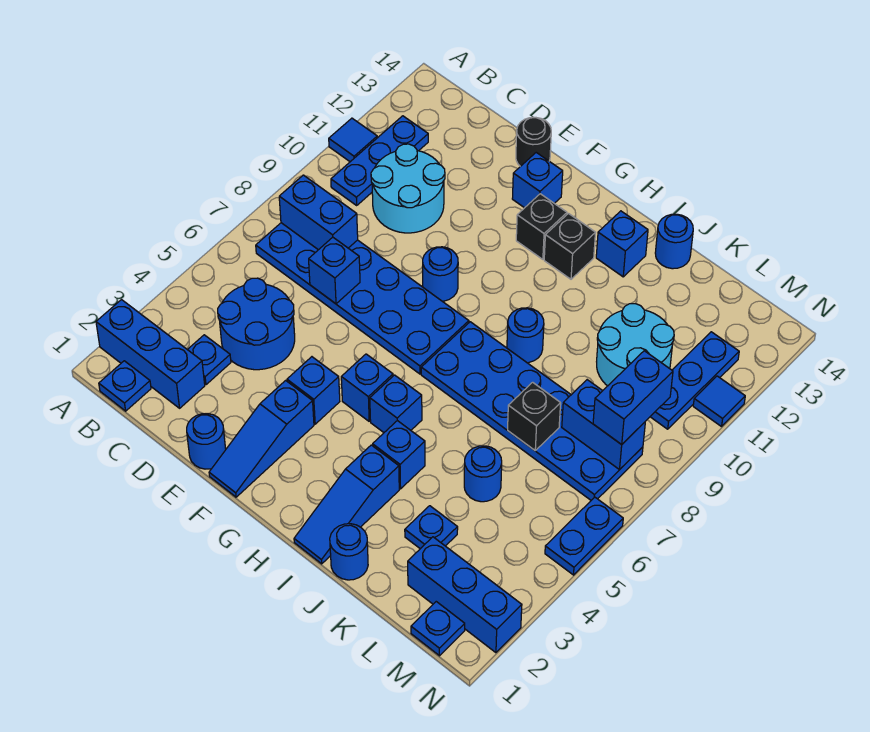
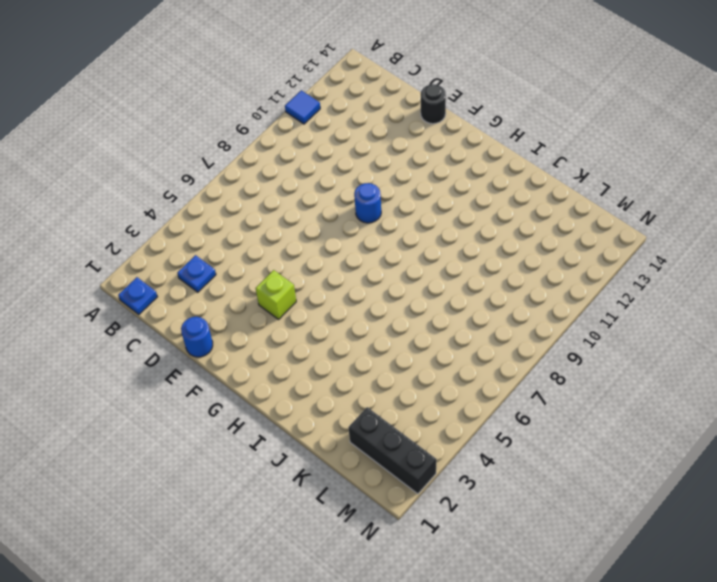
lime 1x1 brick [256,270,296,319] -> blue 1x1 brick [287,357,340,424]
black 1x3 brick [348,407,436,494] -> blue 1x3 brick [408,537,522,653]
none -> blue 1x3 brick [96,300,205,408]
none -> blue 2x6 plate [256,223,469,374]
none -> blue 1x3 plate [331,116,428,205]
none -> blue 2x2 round brick [218,278,295,370]

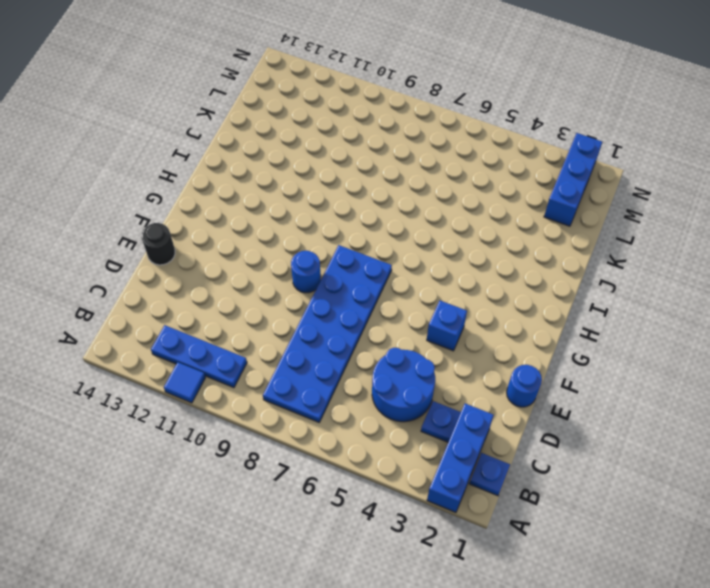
none -> cyan 2x2 round brick [371,144,445,233]
none -> blue 1x3 slope [209,380,314,497]
none -> blue 1x1 brick [512,153,563,208]
none -> blue 1x1 brick [341,354,393,421]

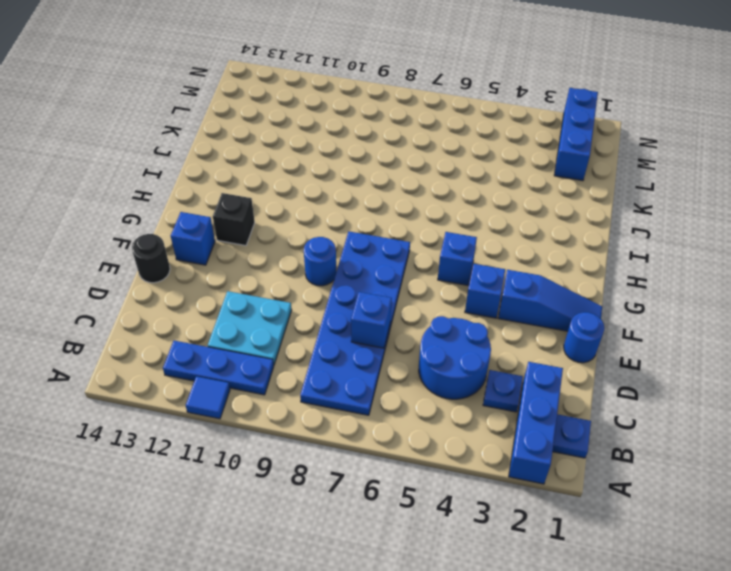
cyan 2x2 plate [208,291,292,365] -> cyan 2x2 round brick [371,144,445,233]
none -> blue 1x1 brick [370,375,422,432]
none -> blue 2x6 plate [421,322,643,500]
none -> black 1x1 brick [544,214,595,279]
none -> blue 1x3 slope [294,445,399,564]

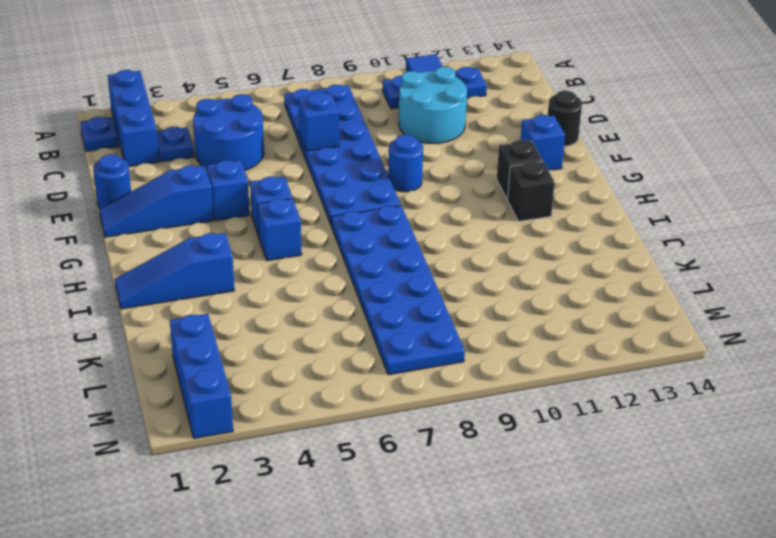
none -> blue 1x1 brick [373,421,425,489]
none -> blue 1x1 round brick [507,308,544,363]
none -> blue 1x1 brick [596,211,648,277]
none -> blue 1x1 round brick [330,524,368,580]

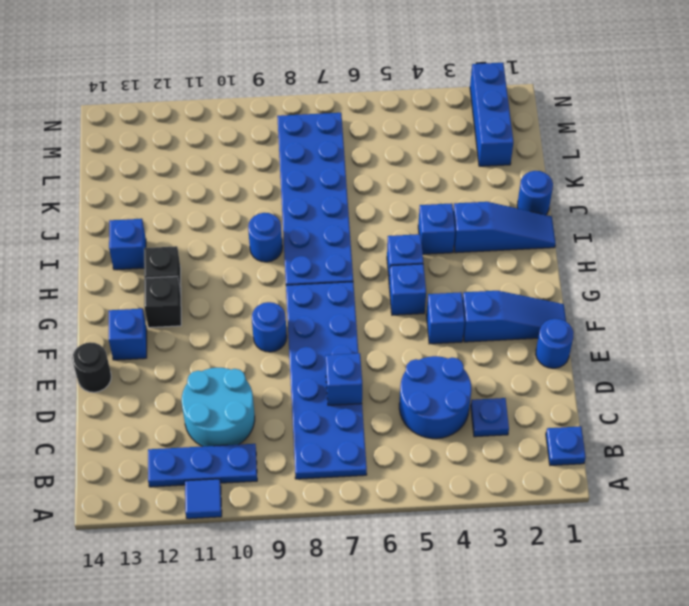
none -> blue 1x3 brick [96,300,205,408]
none -> blue 1x1 round brick [655,214,693,269]
none -> blue 1x1 plate [405,506,458,549]
none -> blue 1x1 round brick [464,446,502,502]

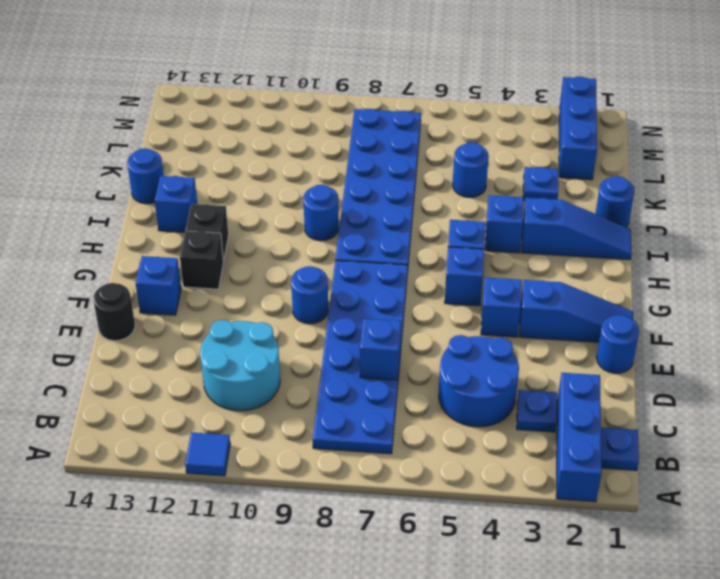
none -> blue 1x3 plate [331,116,428,205]
none -> cyan 2x2 round brick [597,304,674,386]
none -> blue 1x1 plate [411,602,465,656]
none -> blue 1x3 plate [650,332,739,429]

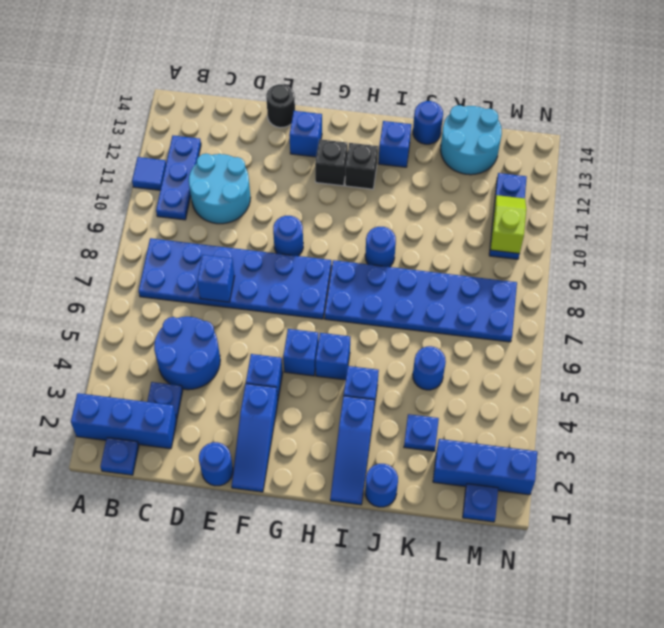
cyan 2x2 round brick [441,105,502,175] -> cyan 2x2 round brick moved to [597,304,674,386]
lime 1x2 slope [490,195,526,254] -> none
none -> blue 1x2 plate [545,497,623,575]
none -> blue 1x1 tile [693,376,745,427]
none -> blue 1x2 brick [279,175,358,250]
none -> black 1x1 brick [508,382,561,450]

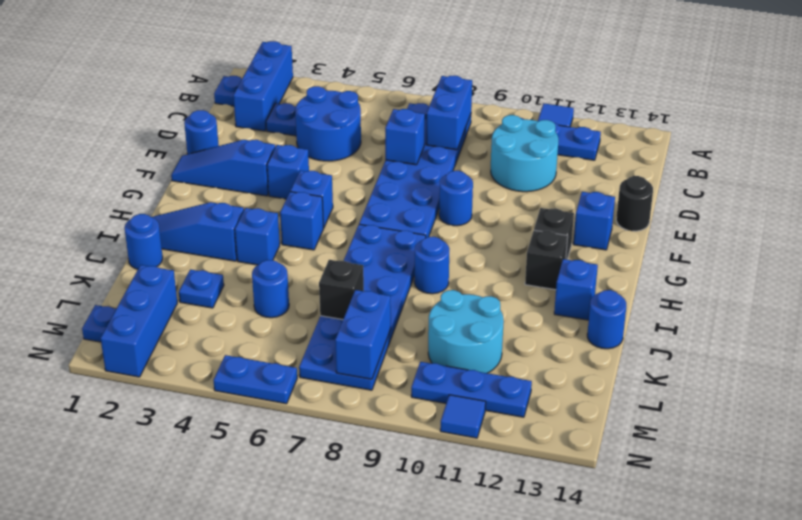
none -> blue 1x2 brick [593,351,673,445]

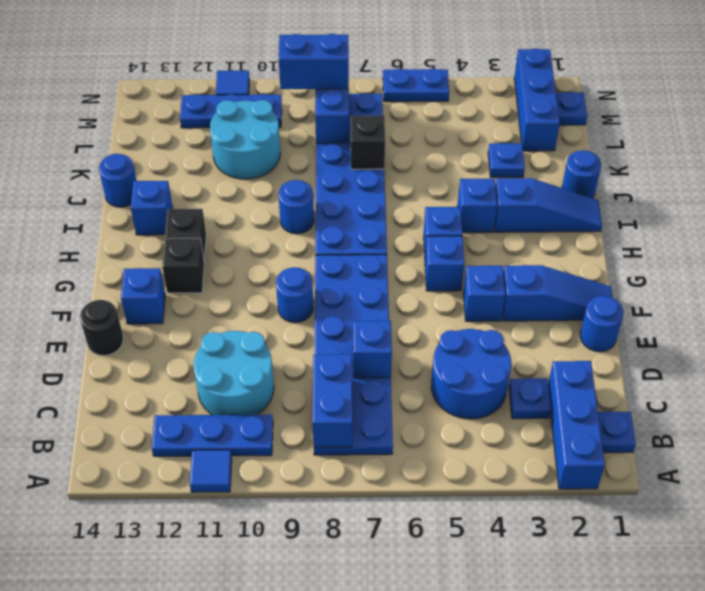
none -> blue 1x1 round brick [464,446,502,502]

